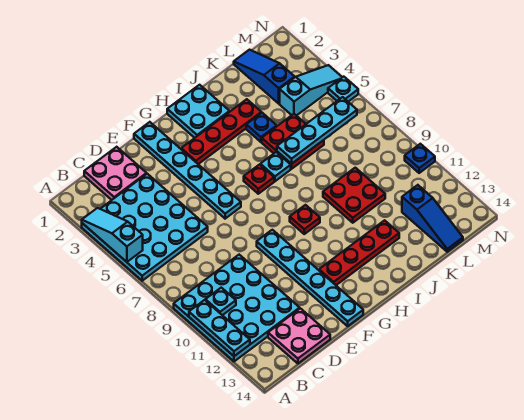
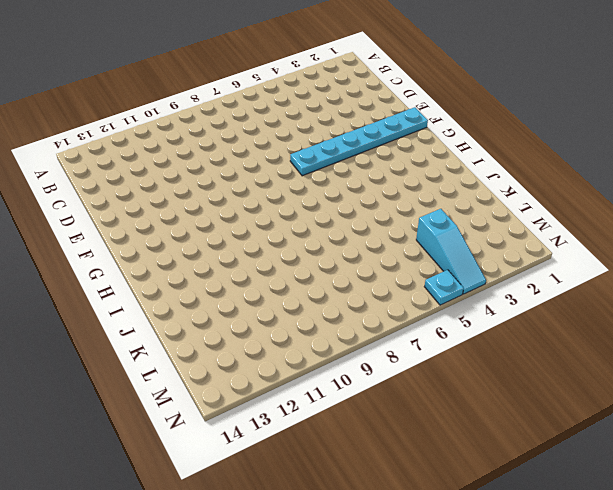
none -> cyan 4x4 plate [82,174,208,281]
none -> cyan 4x4 plate [174,255,300,361]
none -> pink 2x2 plate [84,147,147,200]

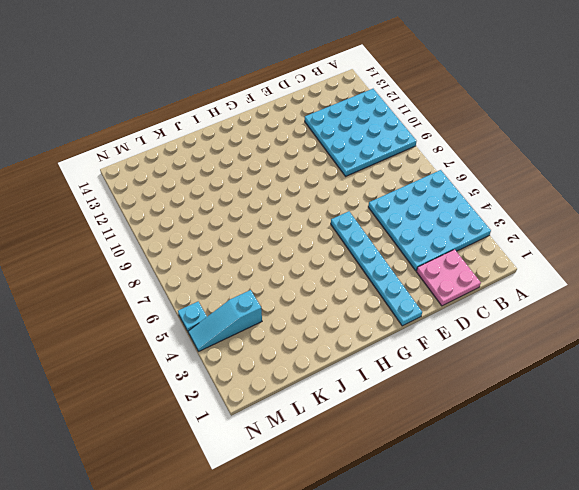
none -> pink 2x2 plate [268,308,330,363]
none -> cyan 1x6 plate [257,230,363,326]
none -> red 1x4 plate [181,99,261,164]

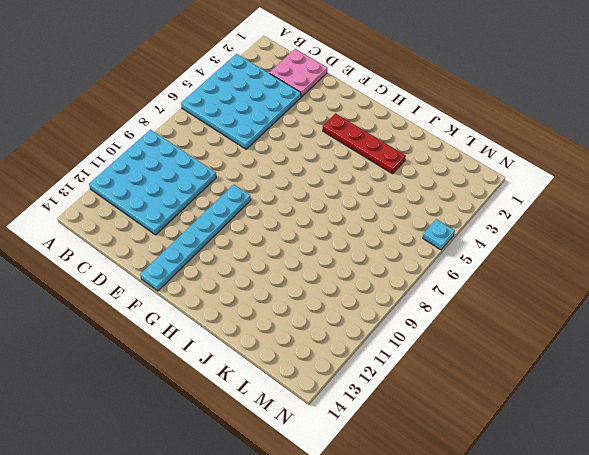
none -> pink 2x2 plate [268,308,330,363]
none -> cyan 1x6 plate [134,122,241,219]
none -> red 1x4 plate [319,220,399,285]

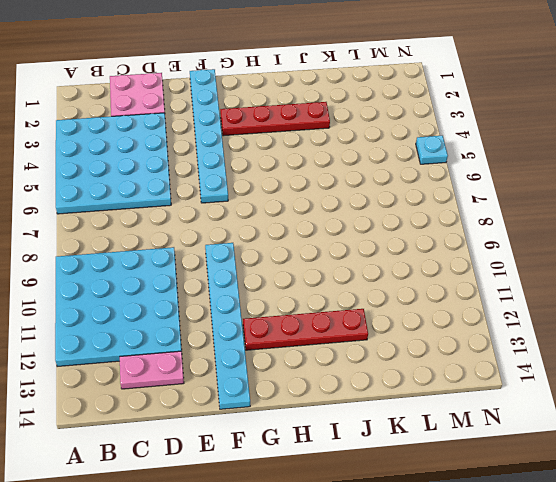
pink 1x2 plate [120,351,184,389] -> pink 2x2 plate [268,308,330,363]
none -> cyan 2x2 plate [167,85,230,138]
none -> red 1x1 plate [244,164,274,194]
none -> red 1x1 plate [290,205,320,234]

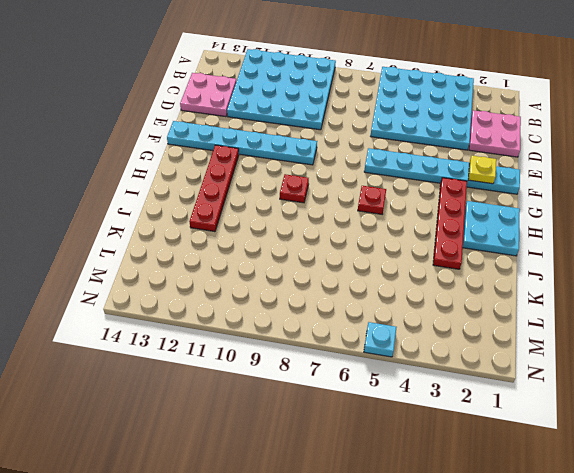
yellow 1x1 plate [468,156,496,184] -> none
none -> cyan 1x1 plate [260,152,291,181]
none -> blue 1x1 plate [246,113,277,142]
none -> red 2x2 plate [262,114,324,169]

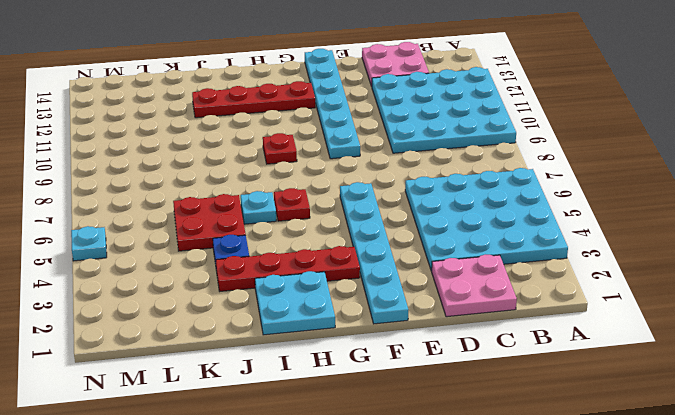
none -> red 2x2 plate [323,168,385,223]
none -> blue 1x3 slope [234,50,295,104]
none -> cyan 1x3 slope [280,65,342,116]

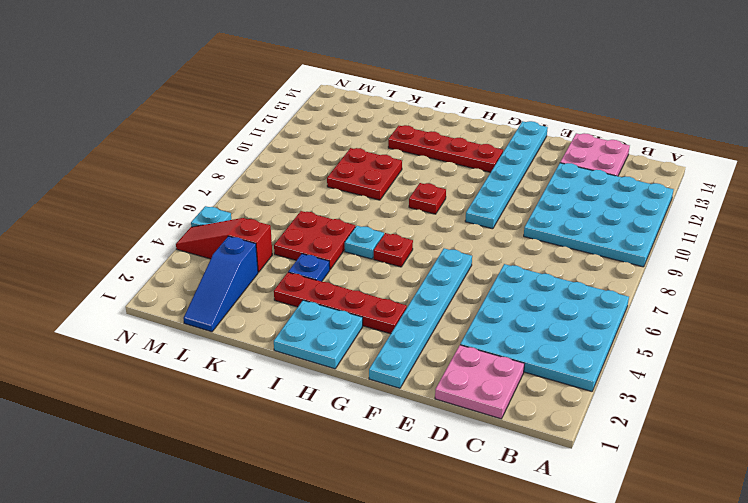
red 1x3 slope [176,218,272,272] -> cyan 1x3 slope [280,65,342,116]
none -> blue 1x3 slope [402,185,463,252]
none -> blue 1x1 plate [405,144,435,173]
none -> cyan 1x3 slope [82,208,143,262]

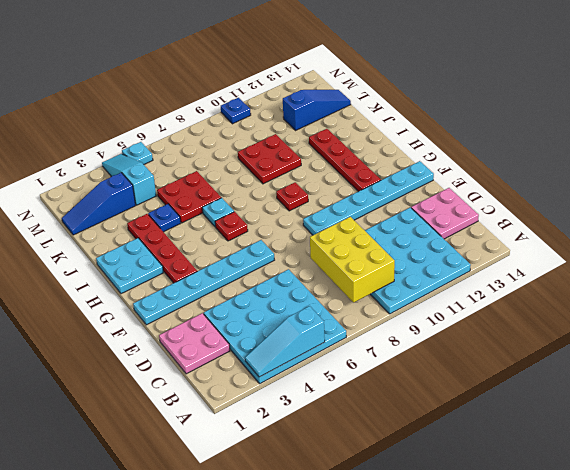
yellow 2x3 brick [310,217,395,302] -> none
none -> cyan 1x3 plate [189,300,250,356]
none -> cyan 1x1 plate [205,288,236,315]
none -> cyan 1x4 plate [277,97,357,164]

